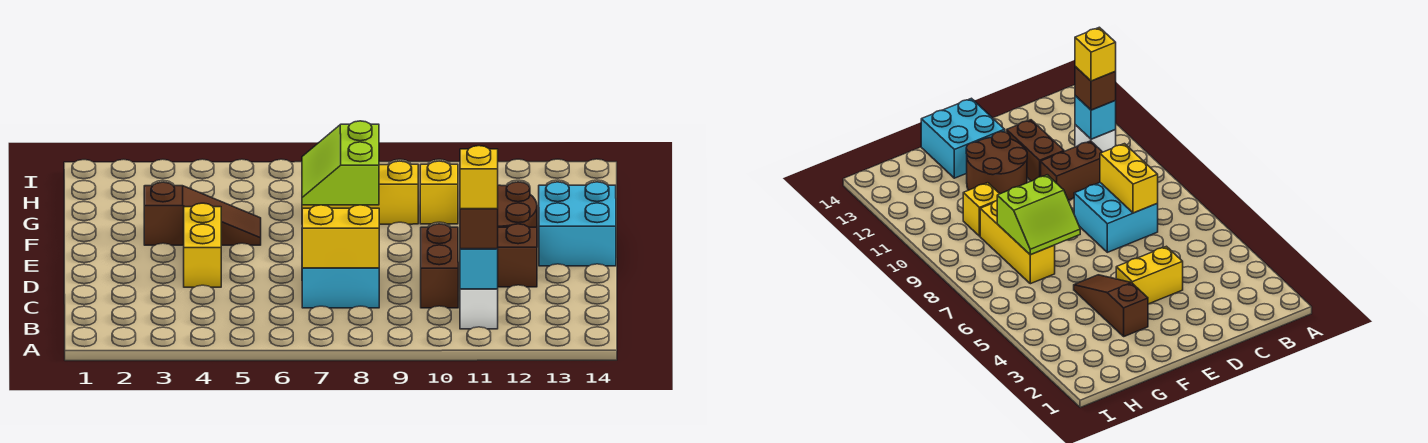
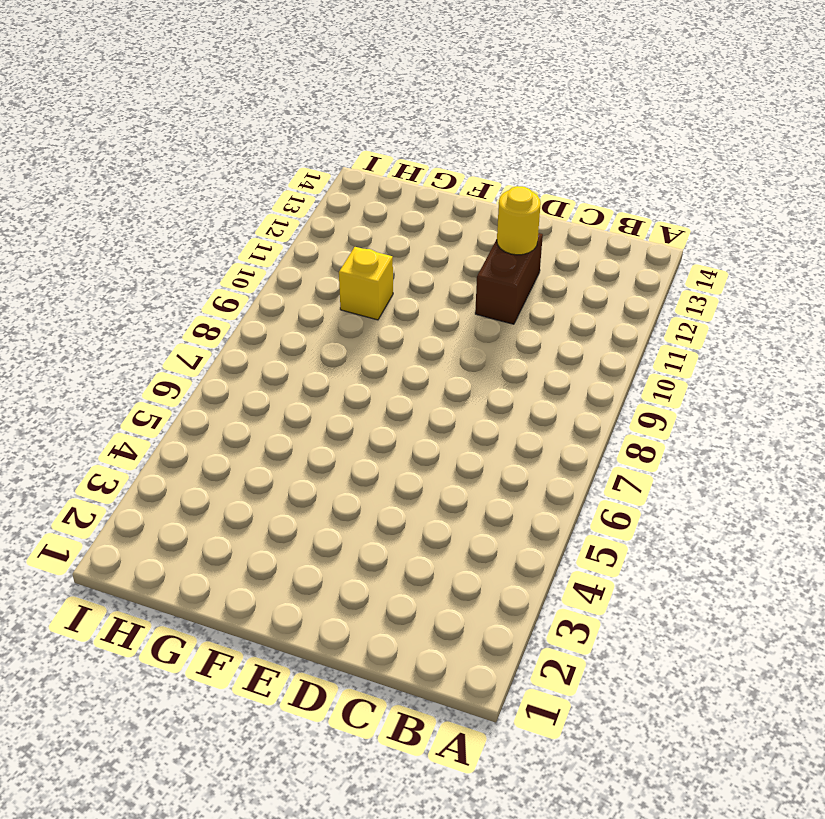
yellow 1x1 round brick [497,186,541,255] -> none
none -> white 1x1 brick [460,289,498,329]
none -> cyan 2x2 brick [302,268,379,308]
none -> brown 1x2 brick [421,224,458,308]

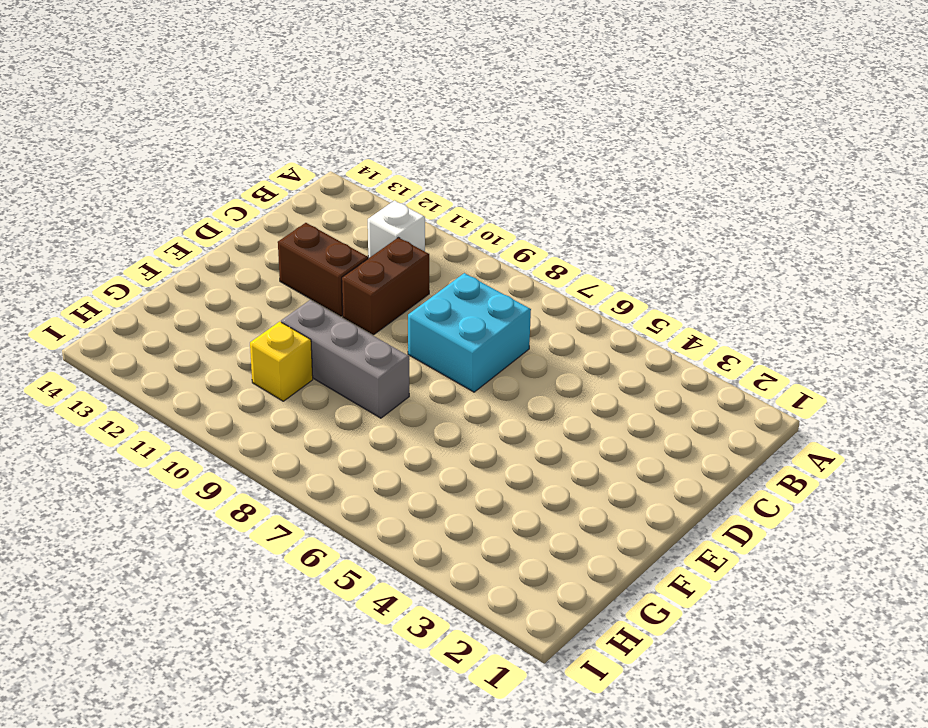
grey 1x3 brick [281,300,409,418] -> none
none -> yellow 1x2 brick [184,203,221,287]
none -> brown 2x2 round brick [498,182,537,227]
none -> cyan 2x2 brick [539,182,616,266]

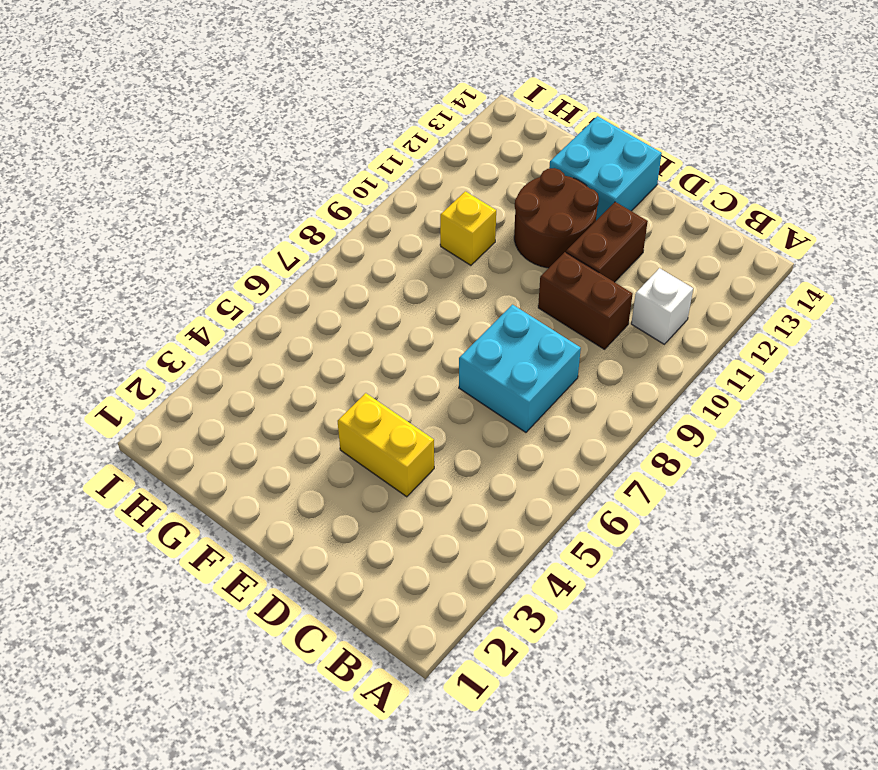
none -> brown 1x3 slope [144,182,261,245]
none -> yellow 1x3 brick [302,161,418,224]
none -> cyan 1x1 brick [460,249,498,289]

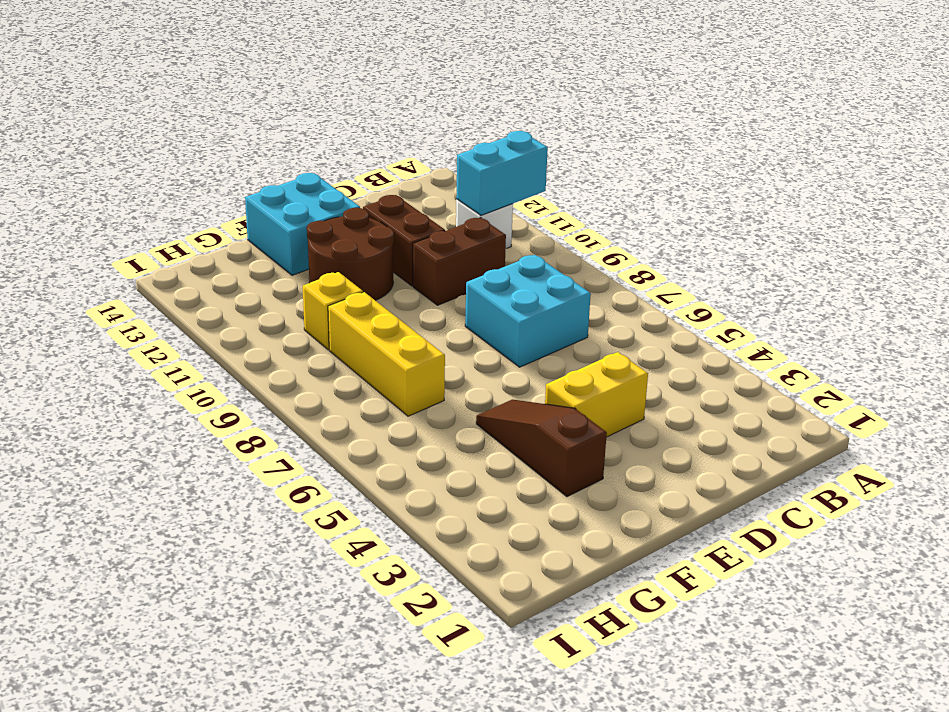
cyan 1x2 brick [456,131,548,215] -> cyan 1x1 brick [460,249,498,289]
none -> yellow 1x2 brick [302,205,379,268]
none -> lime 2x2 slope [302,121,379,205]
none -> brown 1x1 brick [460,209,498,249]

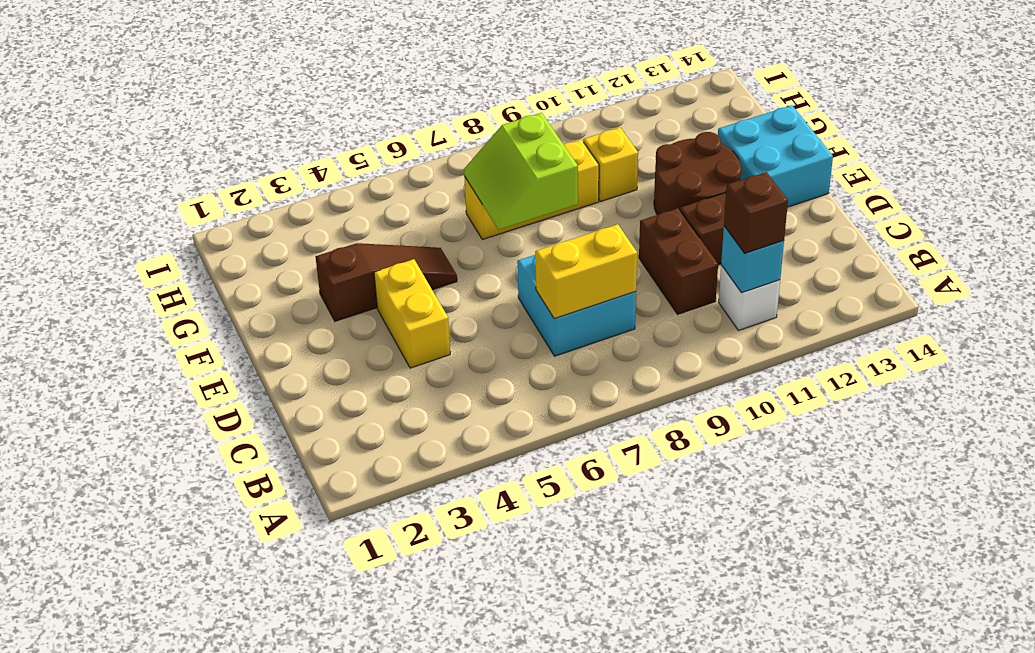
none -> yellow 1x1 brick [460,146,498,209]

